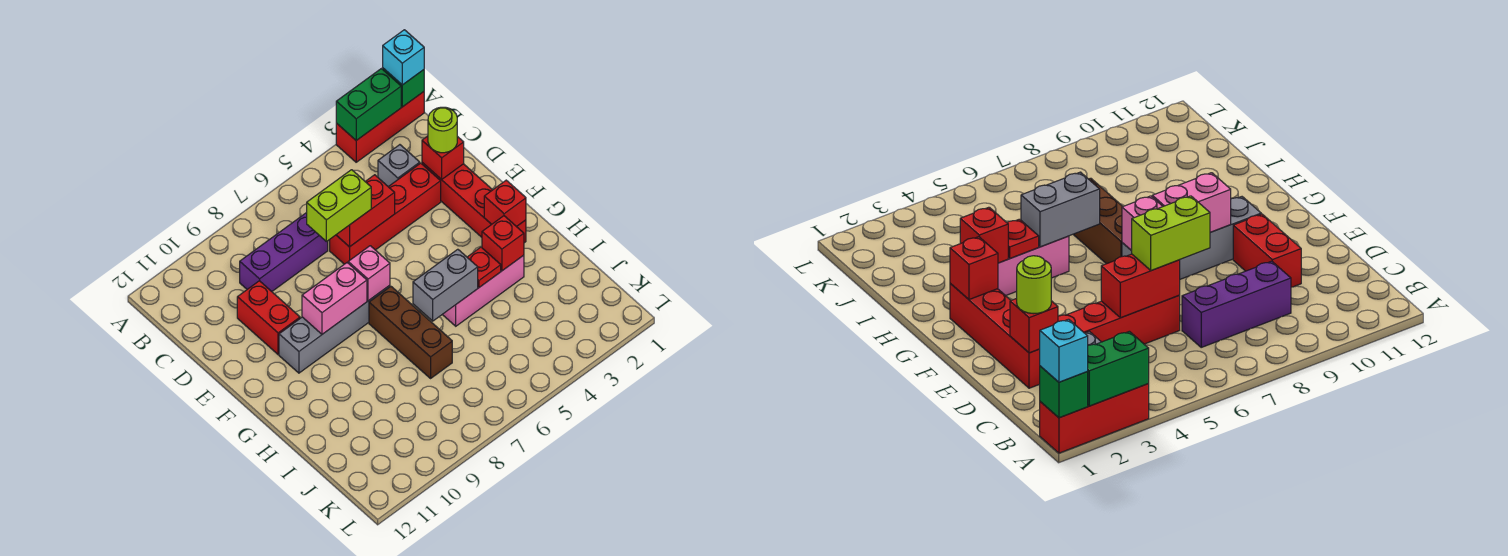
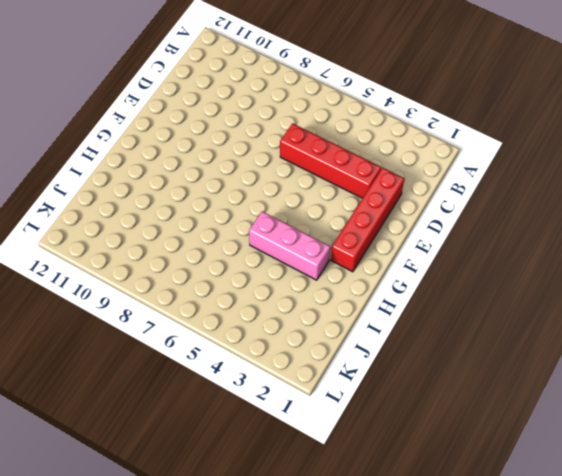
none -> red 1x3 brick [336,92,424,162]
none -> grey 1x1 brick [378,145,420,187]
none -> purple 1x3 brick [240,213,328,291]

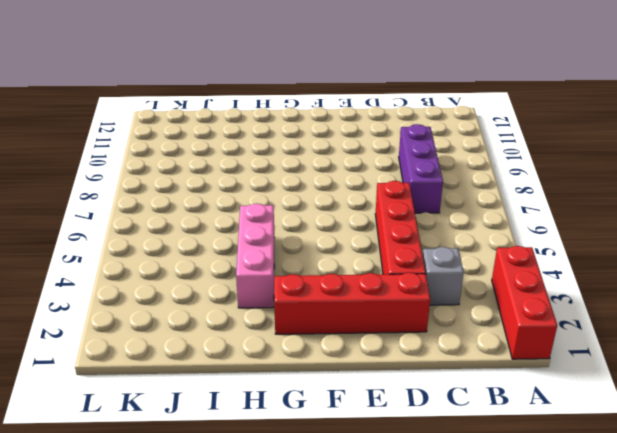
none -> red 1x2 brick [237,281,300,354]
none -> grey 1x4 brick [279,285,390,373]
none -> brown 1x3 brick [369,286,452,378]

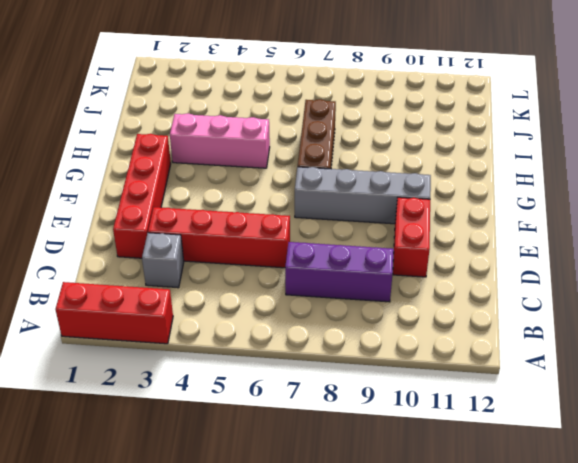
none -> green 1x1 brick [383,68,424,107]
none -> green 1x2 brick [336,69,401,140]
none -> red 1x1 brick [422,136,464,180]

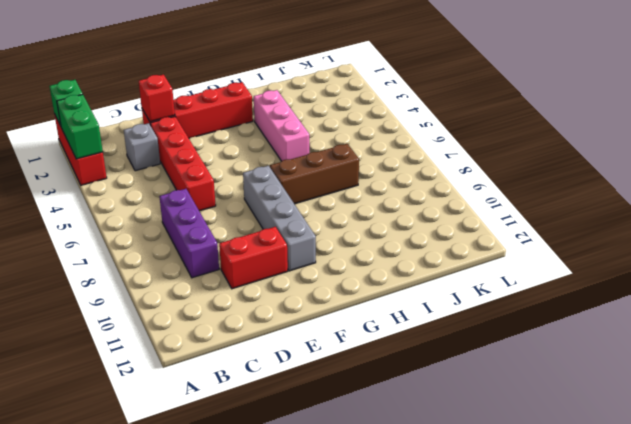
none -> red 1x2 brick [336,175,395,247]
none -> pink 1x1 brick [348,246,390,301]
none -> pink 1x2 brick [302,263,367,334]

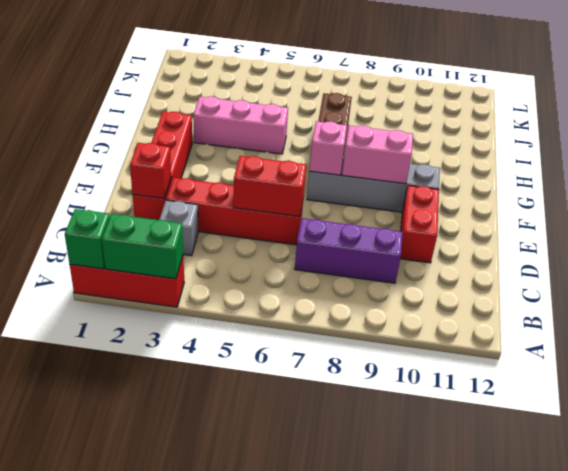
none -> red 1x1 brick [484,180,526,227]
none -> red 1x1 brick [482,216,524,271]
none -> red 1x1 plate [467,247,501,287]

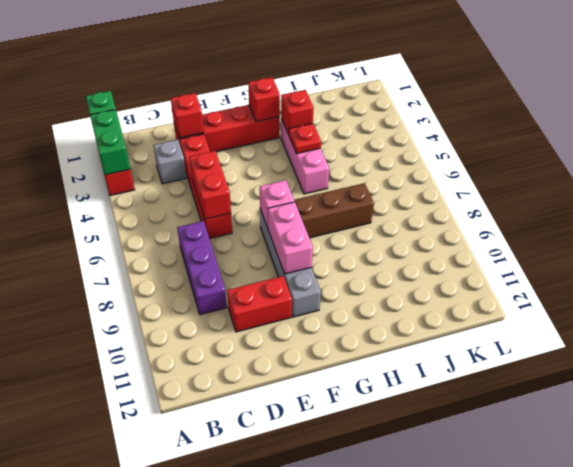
none -> grey 1x2 brick [413,249,478,321]
none -> cyan 1x1 brick [383,30,424,85]
none -> lime 1x1 round brick [428,107,457,153]

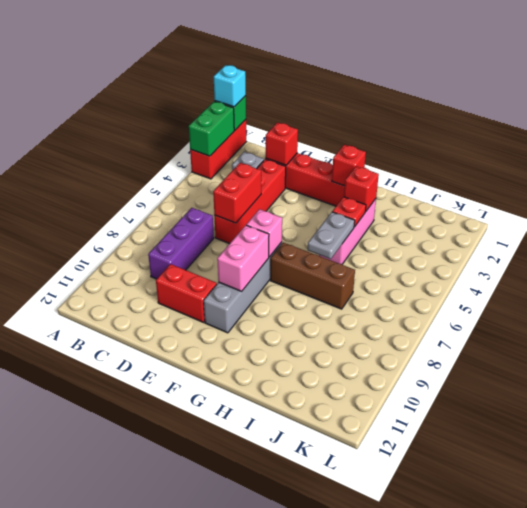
grey 1x2 plate [308,212,355,259] -> grey 1x2 brick [413,249,478,321]
none -> lime 1x1 round brick [428,107,457,153]
none -> lime 1x2 brick [307,170,371,241]

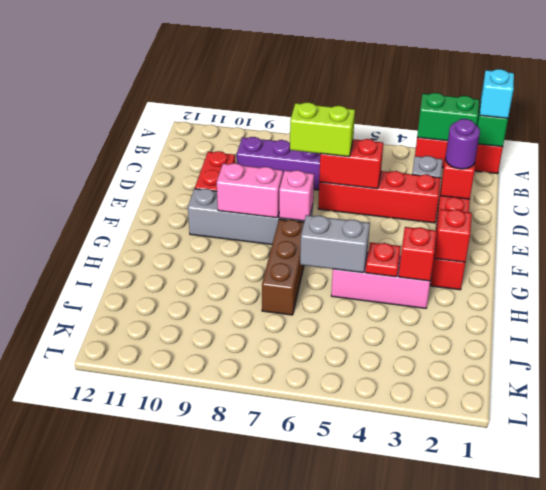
purple 1x1 round brick [445,119,480,169] -> lime 1x1 round brick [428,107,457,153]

